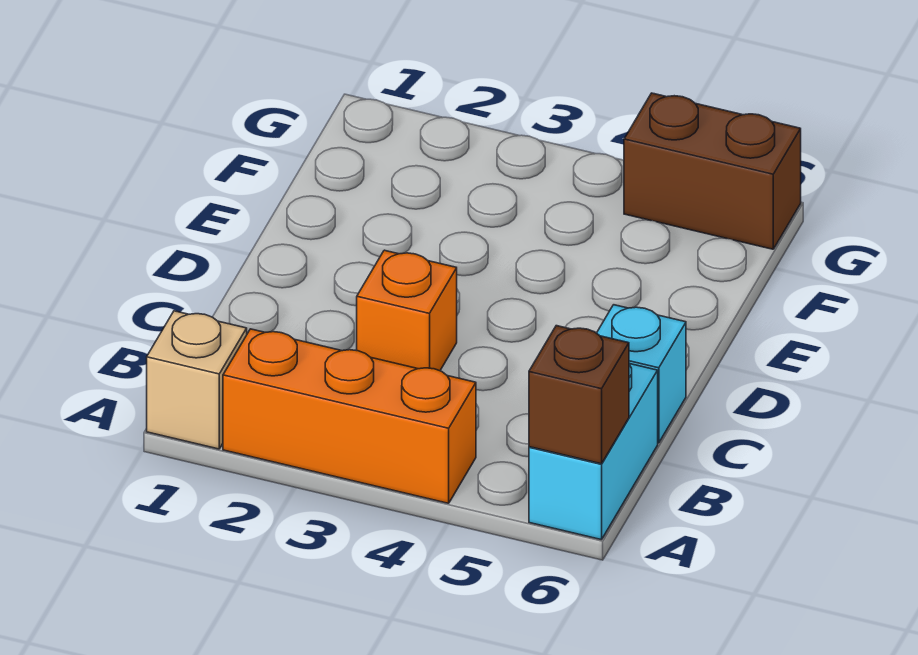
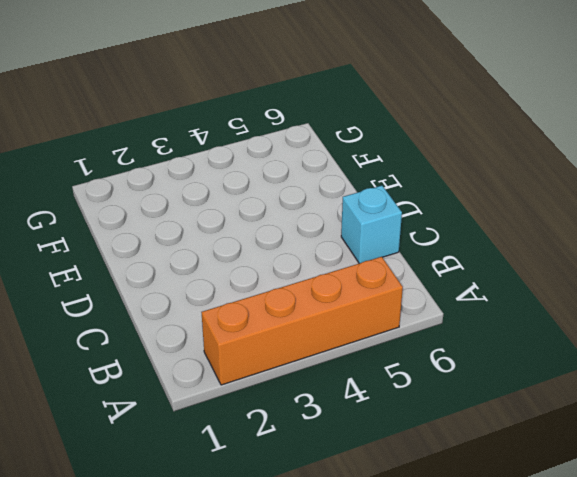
orange 1x4 brick [202,257,403,385] -> orange 1x3 brick [223,329,476,503]
none -> tan 1x1 brick [147,311,247,449]
none -> cyan 1x2 brick [529,364,658,540]

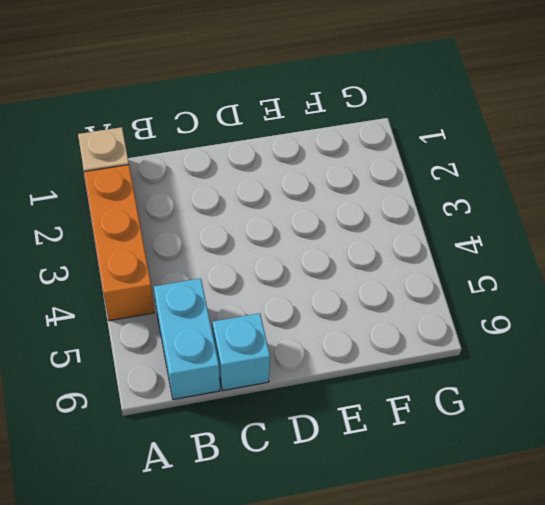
cyan 1x2 brick [154,278,220,399] -> cyan 1x2 brick turned to [529,364,658,540]
none -> orange 1x1 brick [357,250,457,371]
none -> brown 1x2 brick [624,93,801,249]

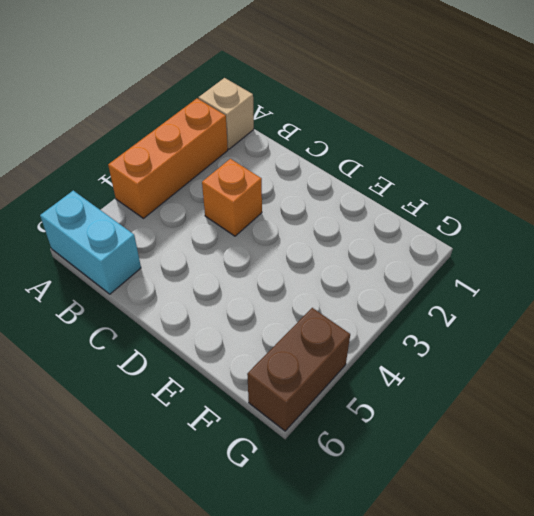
none -> cyan 1x1 brick [597,305,686,443]
none -> brown 1x1 brick [529,326,629,464]

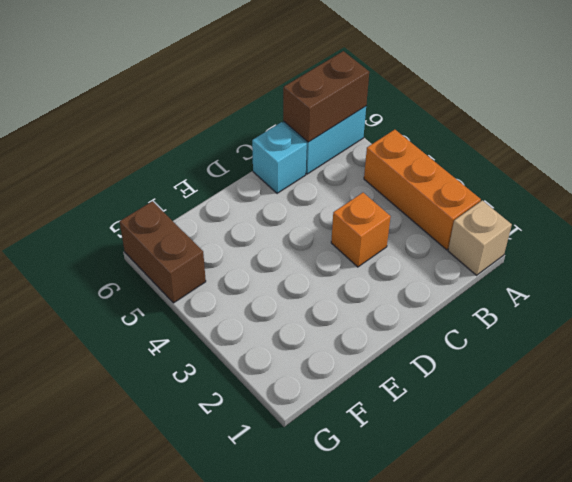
brown 1x2 brick [283,51,369,142] -> brown 1x1 brick [529,326,629,464]

